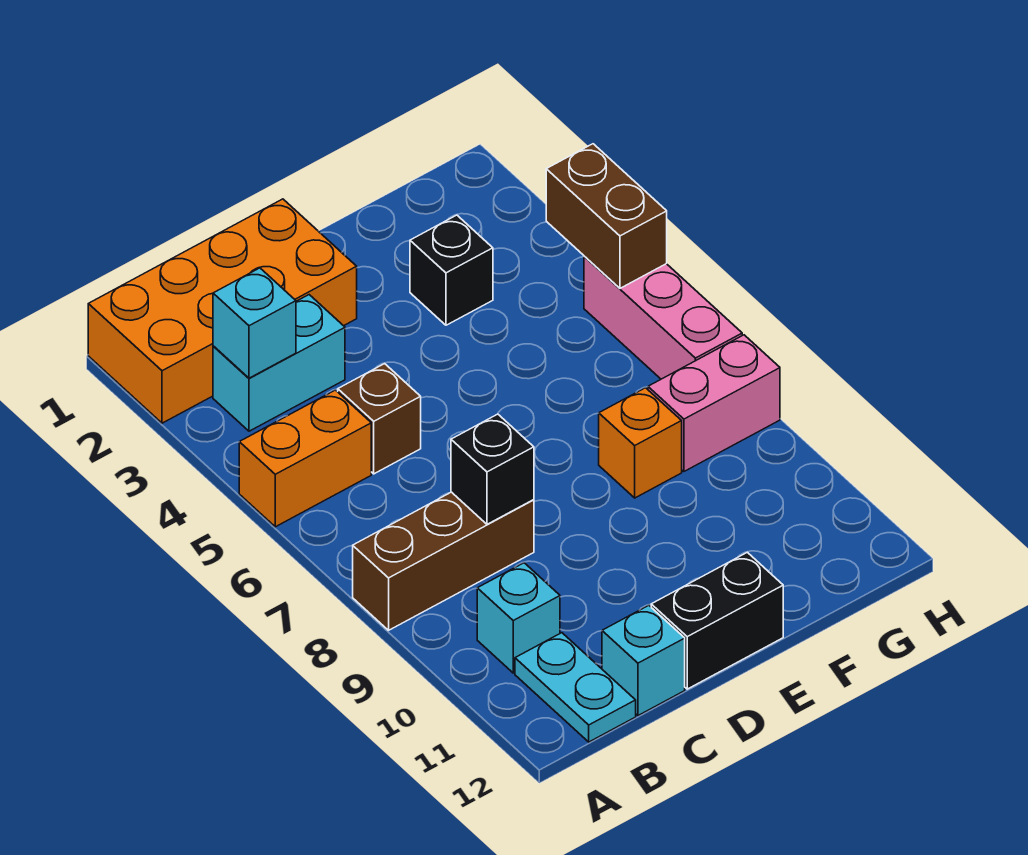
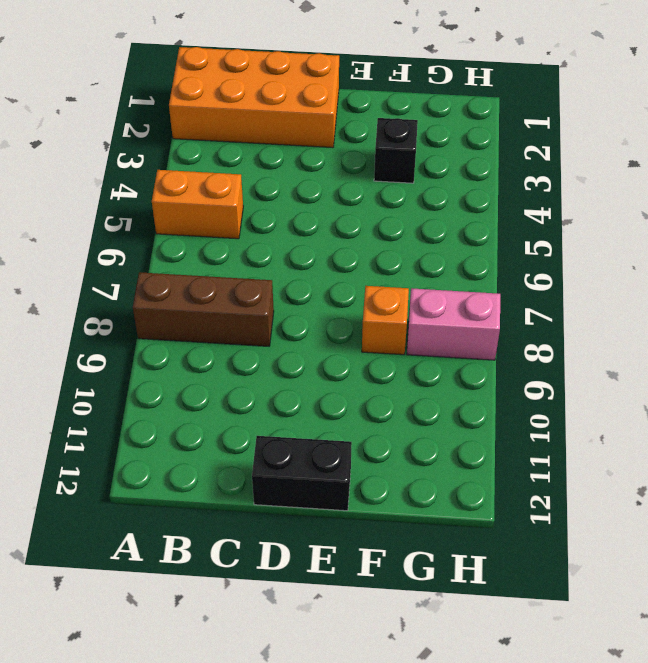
none -> cyan 1x2 brick [213,295,345,431]
none -> cyan 1x1 brick [477,563,560,673]
none -> cyan 1x2 plate [515,633,636,742]

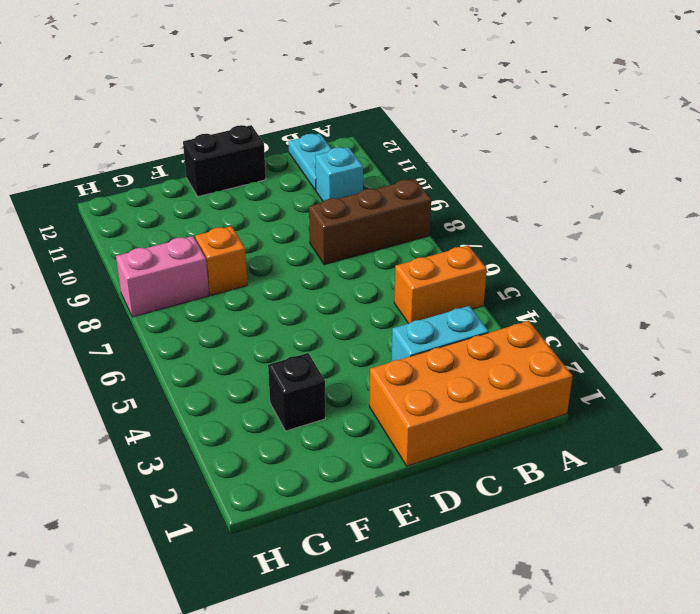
none -> brown 1x1 brick [338,364,421,474]
none -> cyan 1x1 brick [602,605,685,716]
none -> pink 1x3 brick [584,257,742,379]

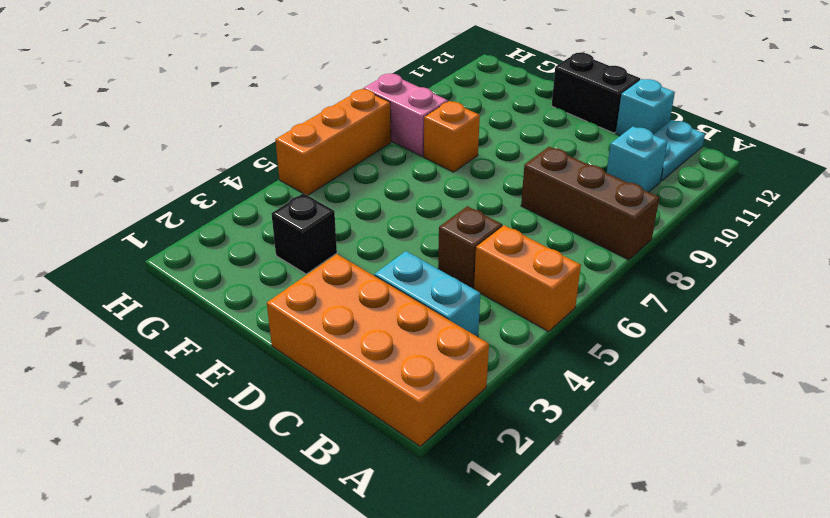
orange 1x3 brick [275,89,391,195] -> pink 1x3 brick [584,257,742,379]
none -> cyan 1x1 brick [213,268,296,378]
none -> black 1x1 brick [451,414,534,524]
none -> brown 1x2 brick [546,144,667,288]

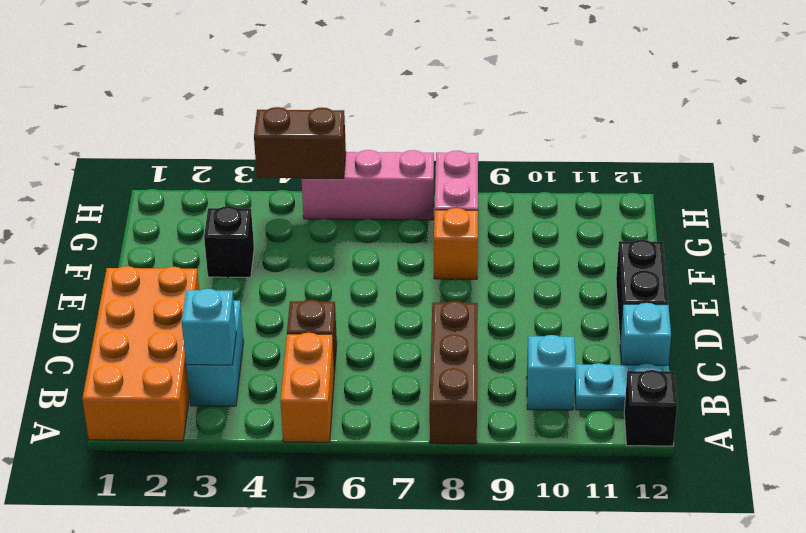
black 1x1 brick [624,370,677,446] -> black 1x1 brick moved to [451,414,534,524]

